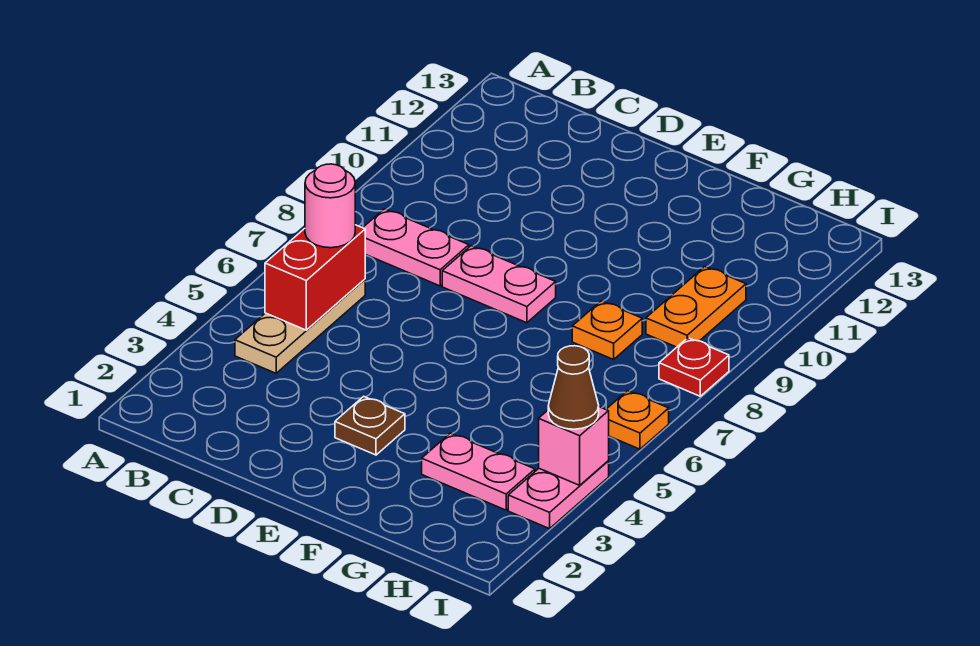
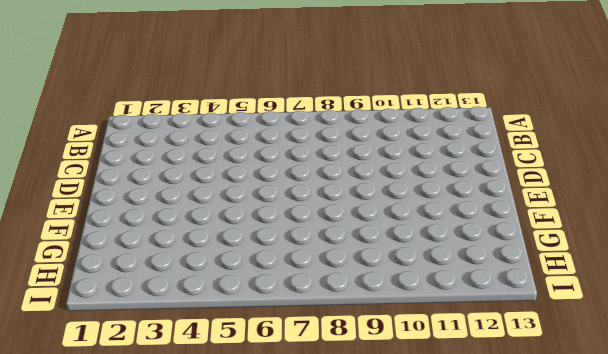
none -> tan 1x3 plate [235,279,365,373]
none -> pink 1x2 plate [363,209,469,286]
none -> pink 1x2 plate [442,246,556,323]

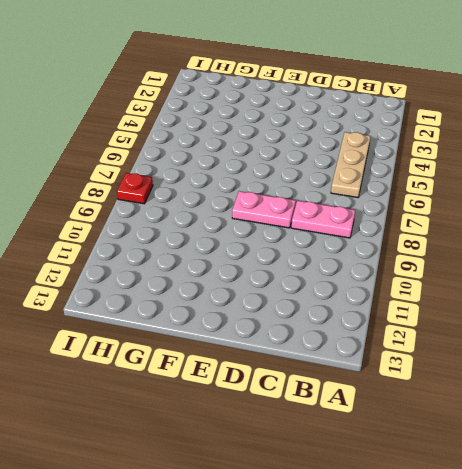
none -> brown 1x1 plate [335,396,405,455]
none -> pink 1x2 plate [422,433,535,510]
none -> orange 1x1 plate [572,301,642,360]

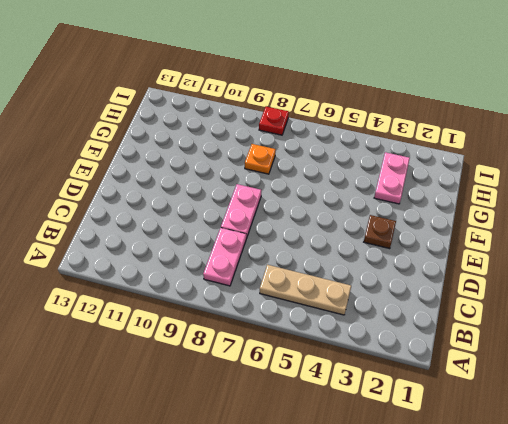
none -> orange 1x2 plate [646,267,746,347]
none -> pink 1x2 plate [508,461,609,529]
none -> orange 1x1 plate [606,391,669,449]

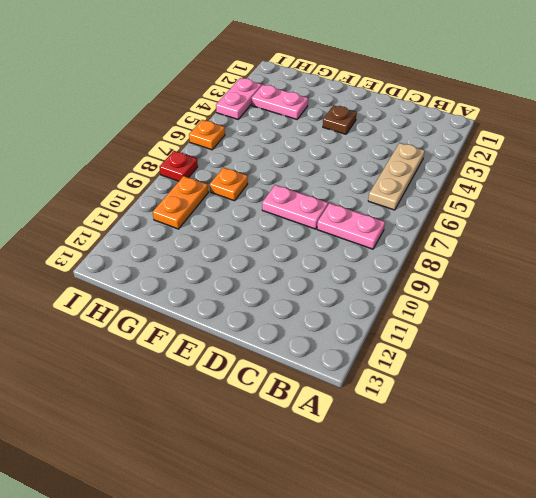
none -> red 1x2 brick [265,225,365,330]
none -> pink 1x1 brick [539,407,609,485]
none -> pink 1x1 round brick [305,164,355,248]

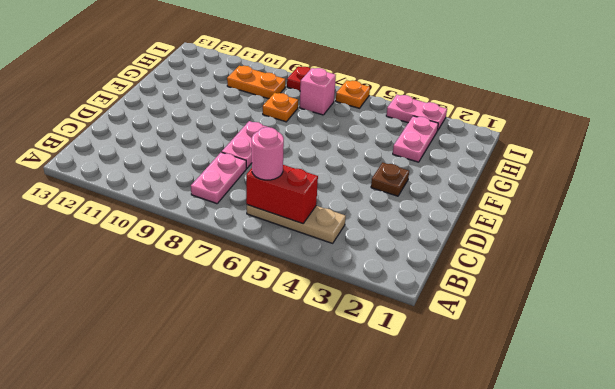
pink 1x1 brick [300,68,336,115] -> pink 1x1 brick moved to [539,407,609,485]
none -> brown 1x1 cone [548,346,599,429]

